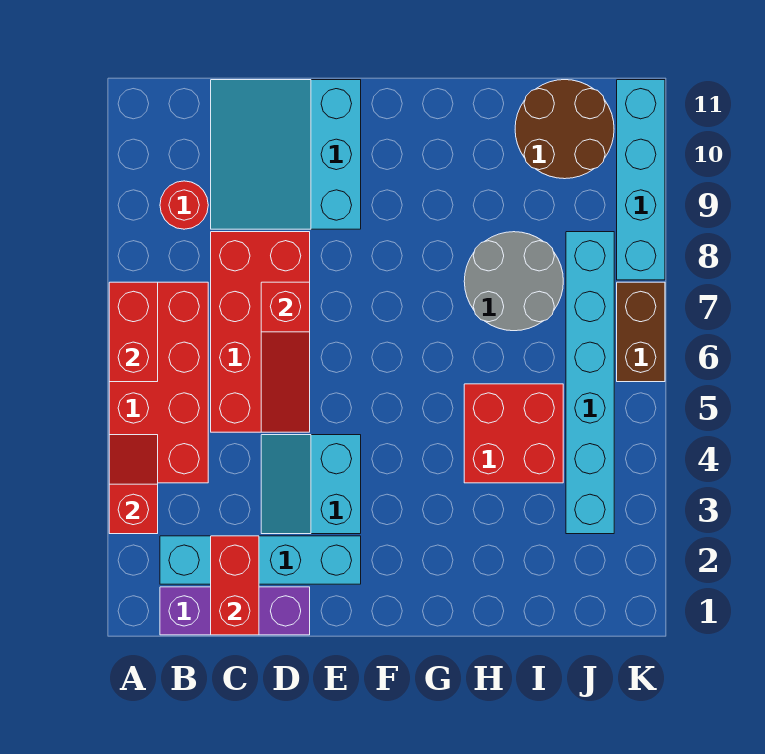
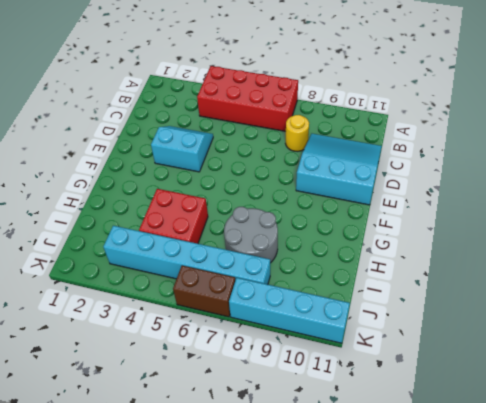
yellow 1x1 round brick [286,115,309,151] -> red 2x4 brick [211,232,310,432]
none -> purple 1x3 brick [160,587,310,635]
none -> cyan 1x4 brick [160,536,361,584]
none -> red 1x1 round brick [160,181,208,229]

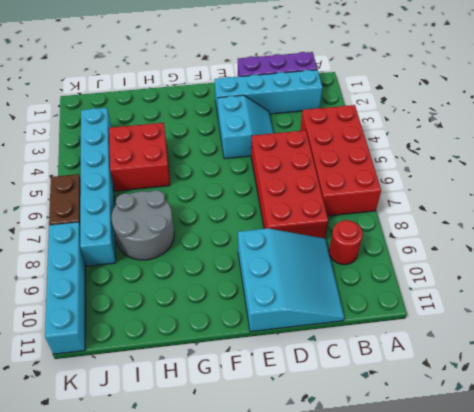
none -> brown 2x2 round brick [515,80,614,179]
none -> red 1x2 slope [109,435,158,534]
none -> red 1x2 brick [109,282,158,382]

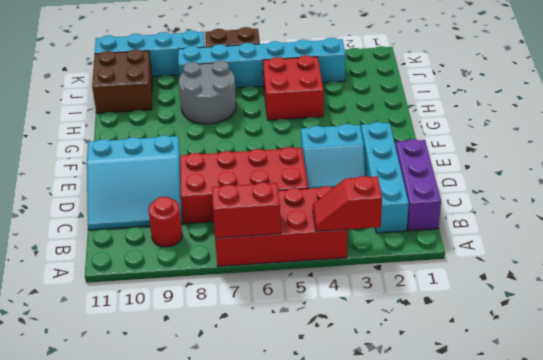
brown 2x2 brick [92,49,152,113] -> brown 2x2 round brick [515,80,614,179]
none -> red 1x2 brick [211,536,259,635]
none -> red 1x3 slope [261,282,310,432]

